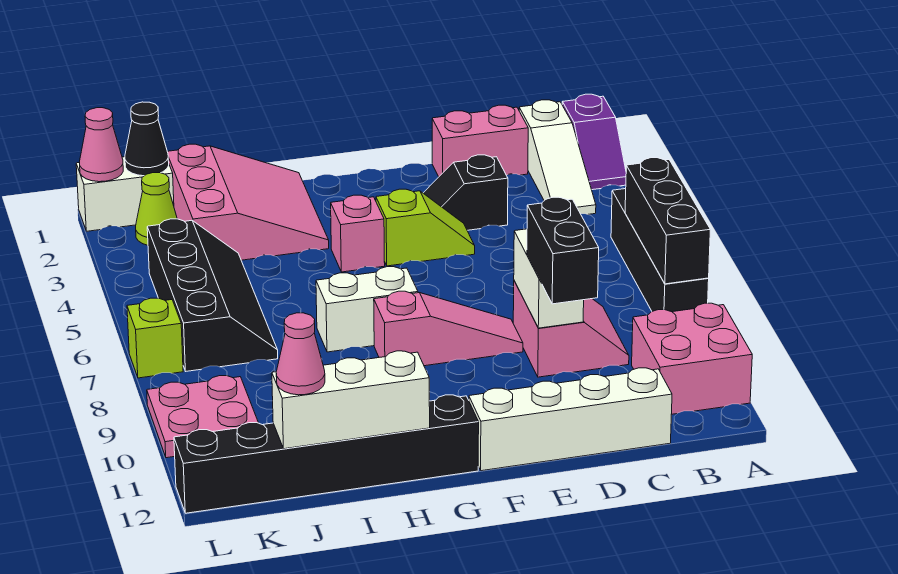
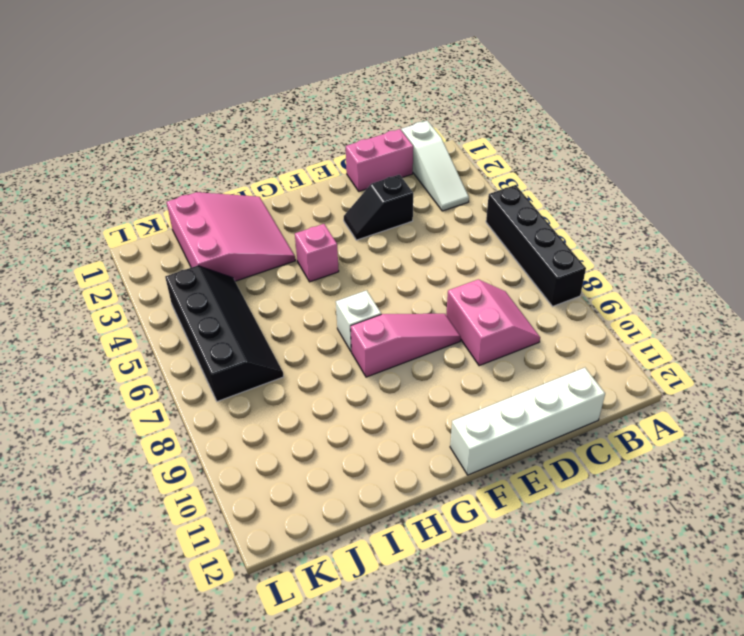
white 1x1 brick [336,290,381,352] -> white 1x2 brick [316,267,418,352]
none -> purple 1x2 slope [562,94,626,190]
none -> pink 2x2 brick [632,303,752,414]
none -> lime 1x2 slope [376,189,475,266]

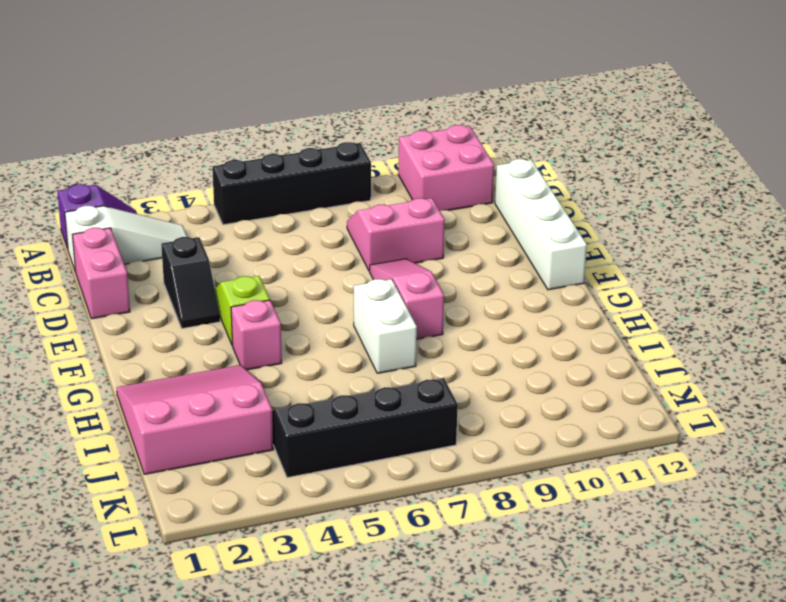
none -> black 1x6 brick [174,395,479,513]
none -> white 1x2 brick [76,157,174,231]
none -> lime 1x1 cone [136,173,177,245]

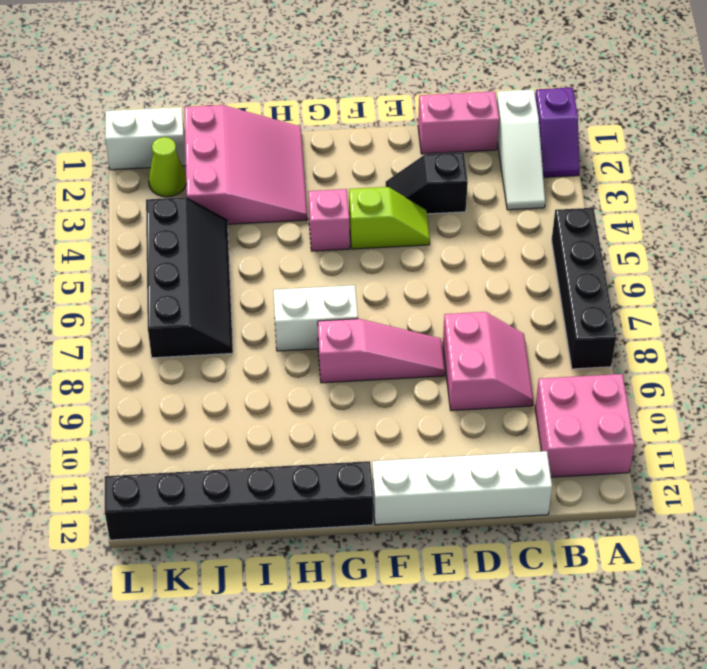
none -> pink 2x2 plate [147,376,258,458]
none -> lime 1x1 brick [127,298,183,378]
none -> black 1x3 brick [625,158,710,284]

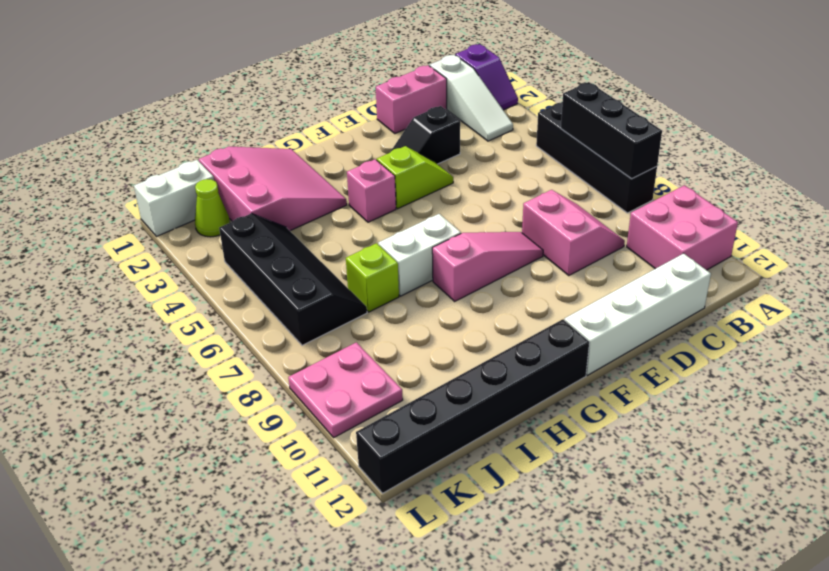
lime 1x1 brick [346,243,399,312] -> lime 1x1 brick moved to [127,298,183,378]
none -> white 1x2 brick [514,229,584,328]
none -> white 1x3 brick [272,351,430,449]
none -> black 1x1 cone [125,102,169,176]

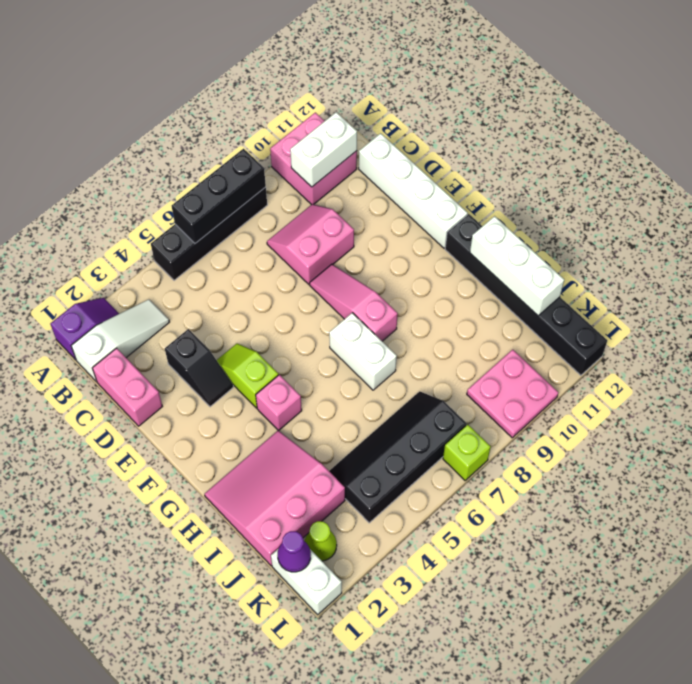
white 1x2 brick [290,112,357,187] -> white 1x2 brick moved to [514,229,584,328]
purple 1x1 cone [278,531,311,572] -> black 1x1 cone [125,102,169,176]
none -> pink 1x1 cone [79,108,123,182]
none -> black 1x2 brick [527,197,599,304]
none -> pink 1x1 cone [276,313,325,395]

